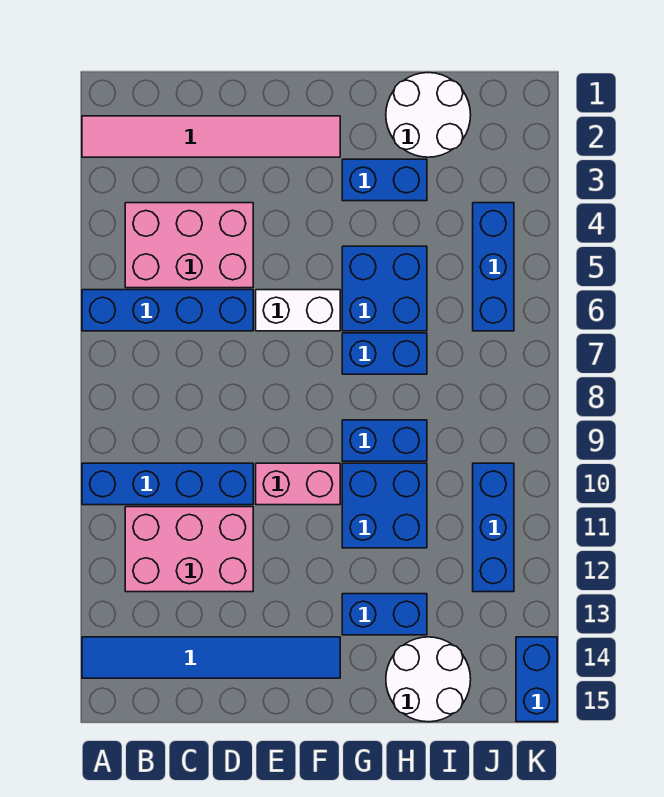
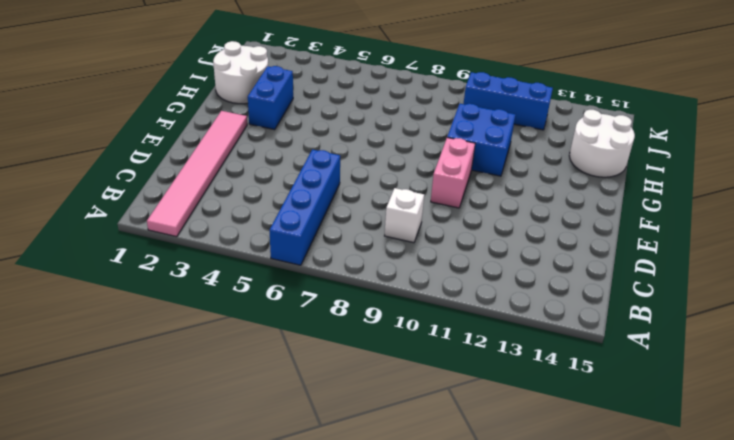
white 1x1 brick [385,188,424,243] -> none
none -> blue 1x4 brick [82,463,253,505]
none -> blue 1x6 tile [82,637,340,678]
none -> pink 2x3 brick [125,203,253,288]

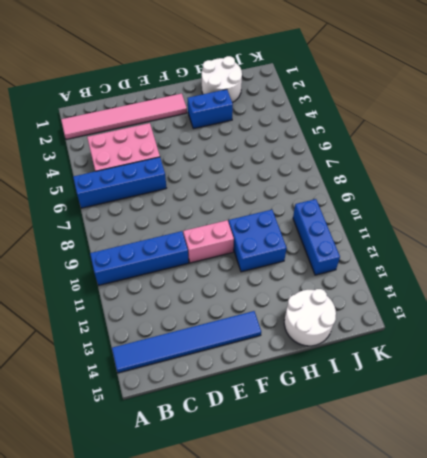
none -> pink 2x3 brick [125,507,253,592]
none -> white 1x2 brick [256,290,340,331]
none -> blue 2x2 brick [342,246,427,331]

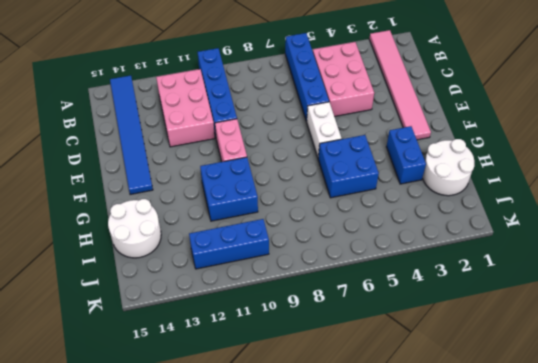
none -> blue 1x2 brick [342,333,427,374]
none -> blue 1x2 brick [342,420,427,461]
none -> blue 1x2 brick [342,594,427,635]

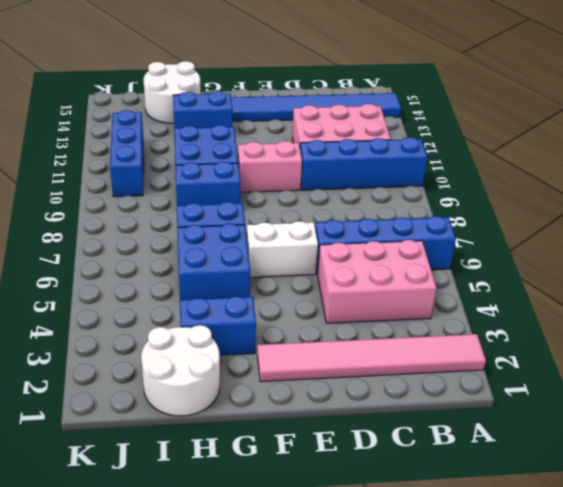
none -> blue 1x3 brick [473,203,514,331]
none -> blue 1x2 brick [516,637,557,722]

